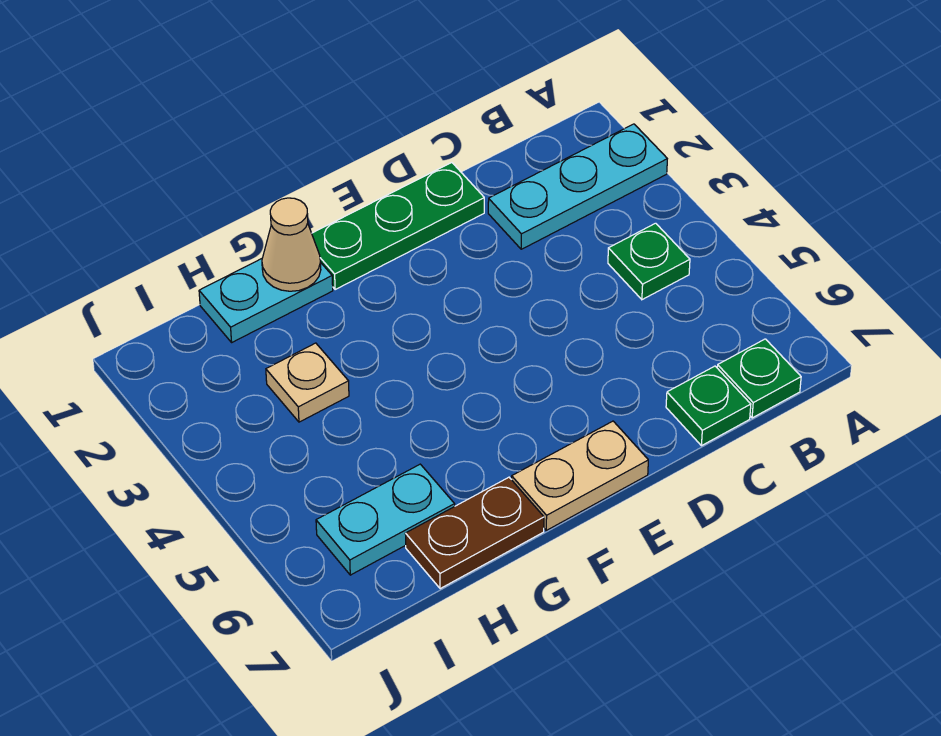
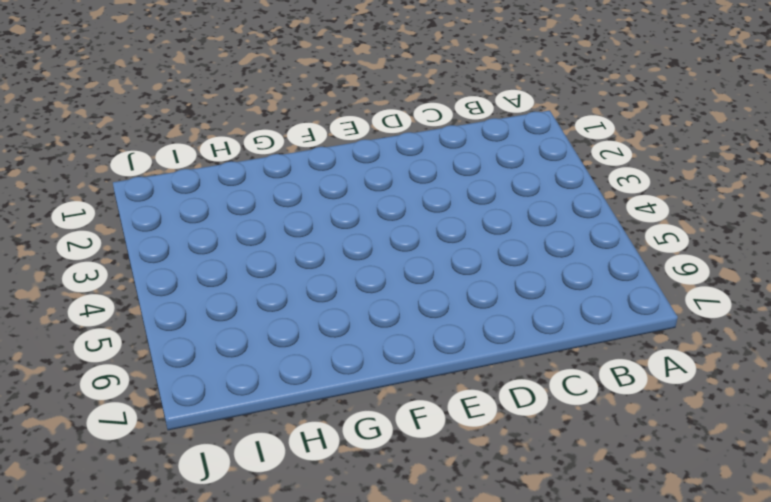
none -> cyan 1x3 plate [488,124,667,249]
none -> green 1x1 plate [608,223,690,300]

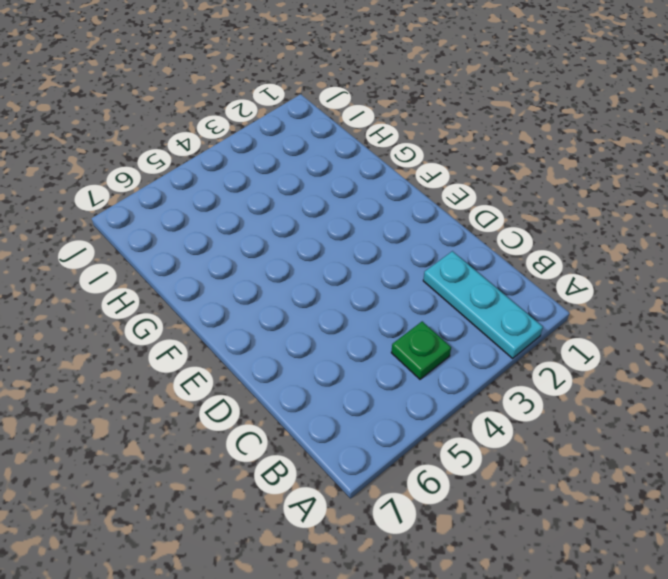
none -> green 1x1 plate [717,339,801,418]
none -> green 1x1 plate [666,366,751,446]

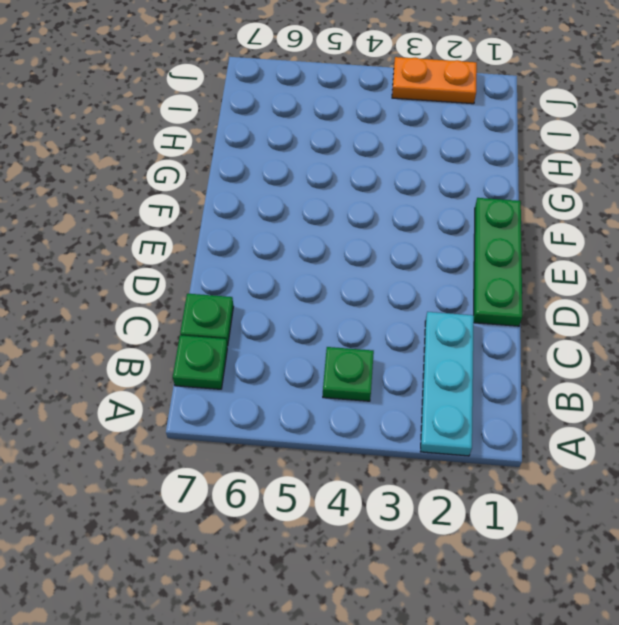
orange 1x2 plate [392,57,477,104] -> none
none -> tan 1x2 plate [512,421,648,530]
none -> cyan 1x2 plate [199,259,333,342]

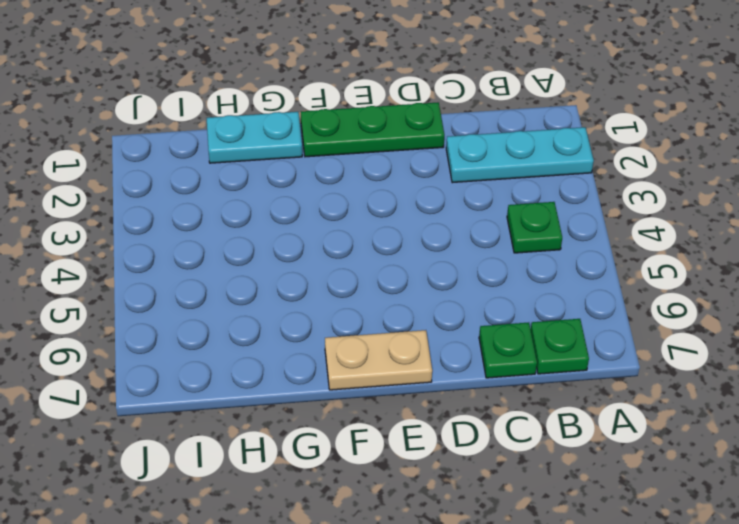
none -> brown 1x2 plate [405,477,544,589]
none -> tan 1x1 plate [266,343,349,422]

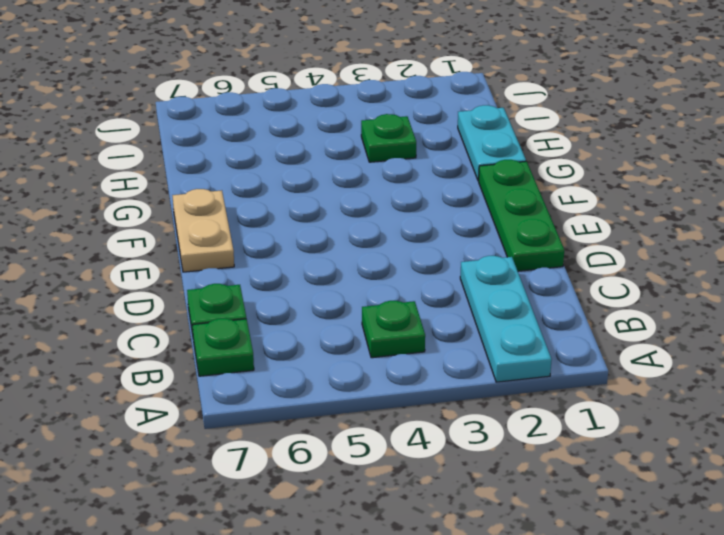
green 1x1 plate [361,114,416,162] -> tan 1x1 plate [266,343,349,422]
none -> brown 1x2 plate [405,477,544,589]
none -> cyan 1x2 plate [316,464,455,575]

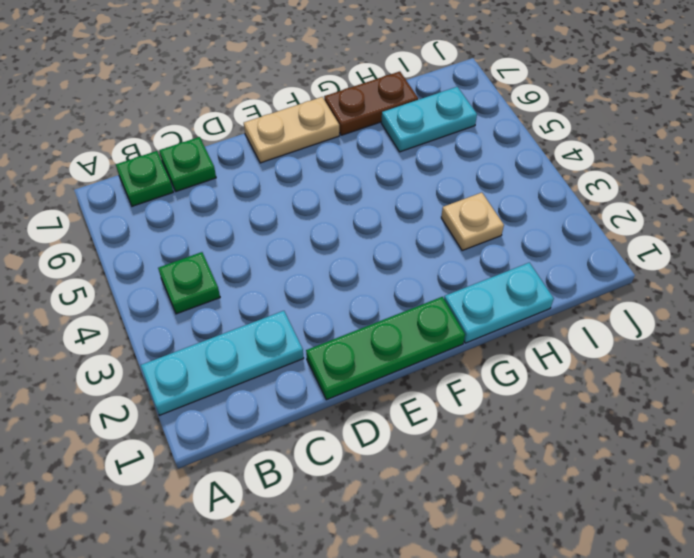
none -> tan 1x1 cone [262,198,321,291]

